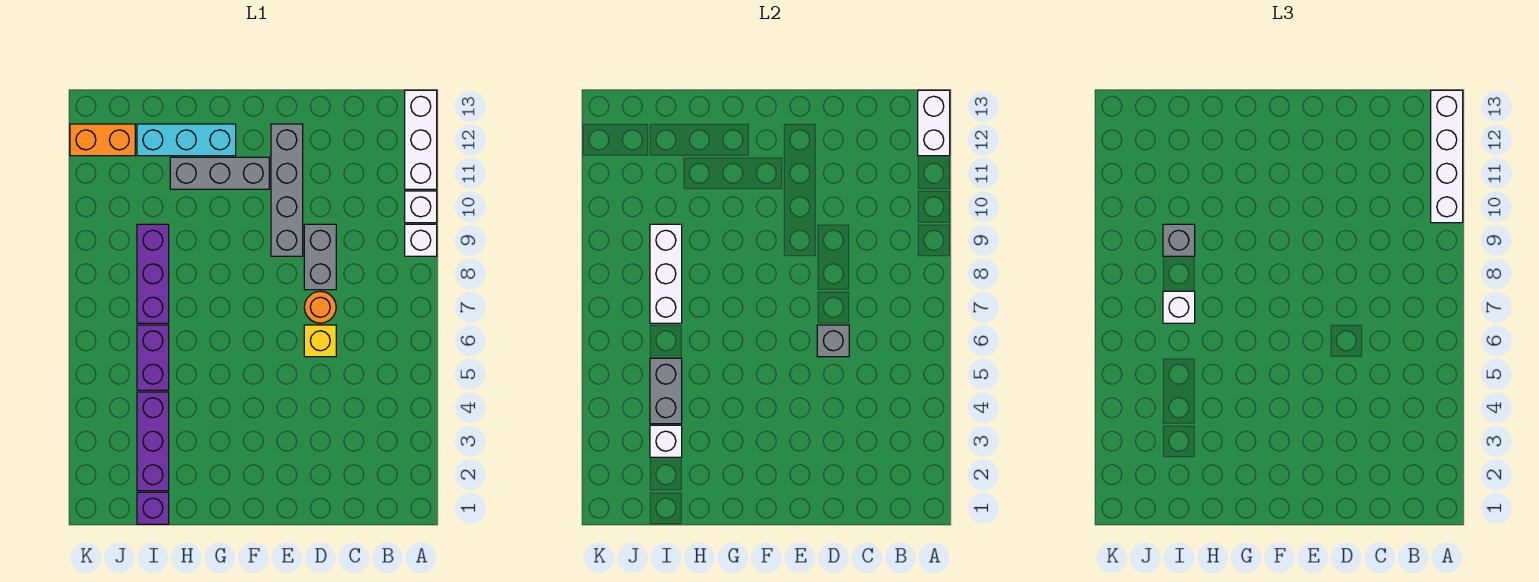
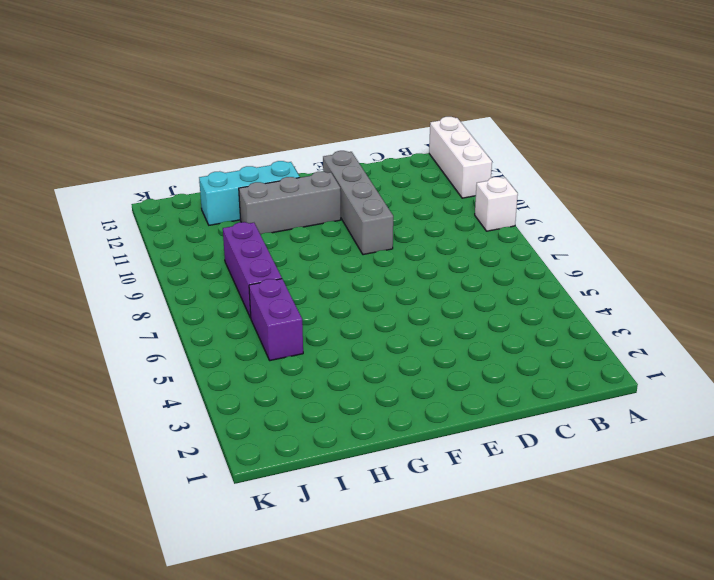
none -> white 1x1 brick [405,191,437,223]
none -> yellow 1x1 brick [304,325,336,357]
none -> orange 1x1 round brick [304,291,336,323]

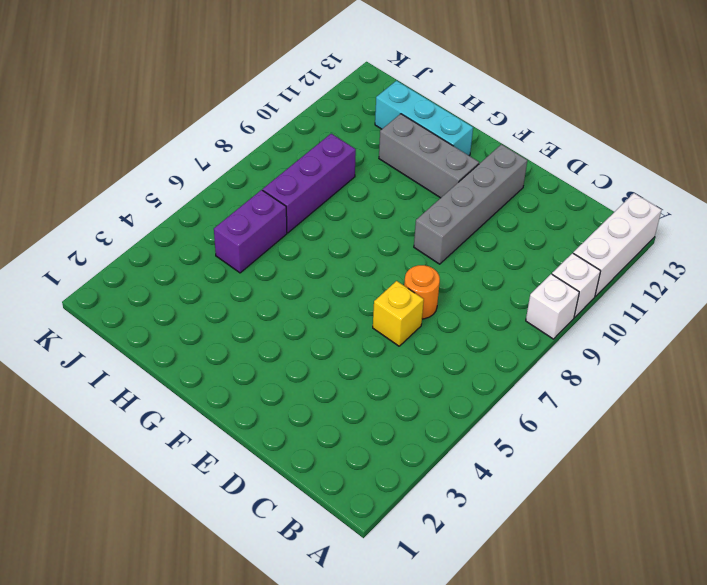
none -> grey 1x2 brick [304,224,336,290]
none -> purple 1x1 brick [137,492,169,524]
none -> purple 1x3 brick [137,392,169,491]

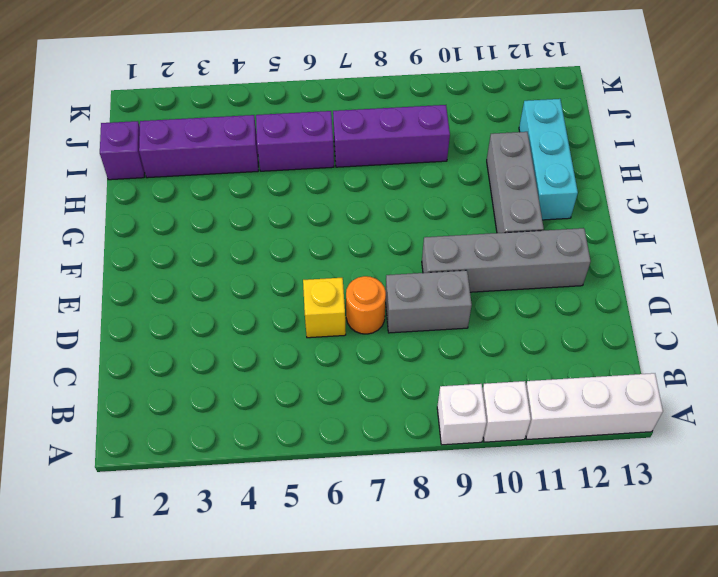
none -> orange 1x2 brick [70,124,135,156]
none -> white 1x2 brick [918,90,950,156]
none -> grey 1x1 brick [817,325,849,357]

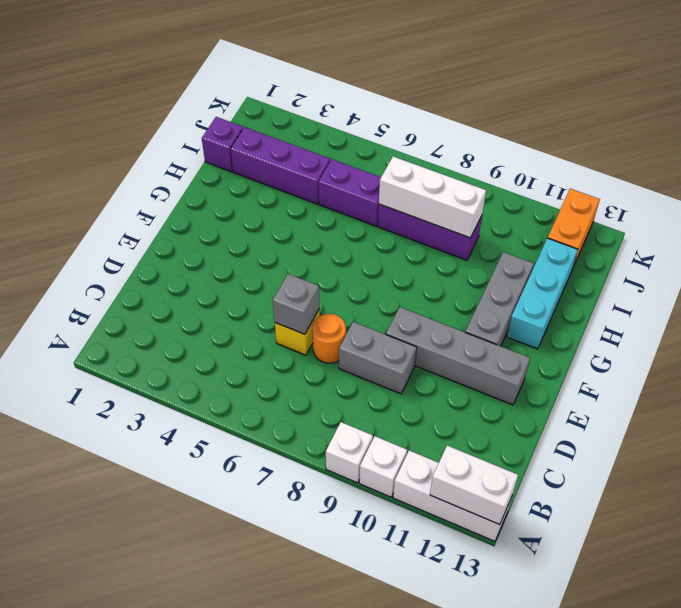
none -> white 1x1 brick [650,425,682,457]
none -> grey 1x2 brick [650,358,682,424]
none -> white 1x4 brick [1431,90,1463,223]

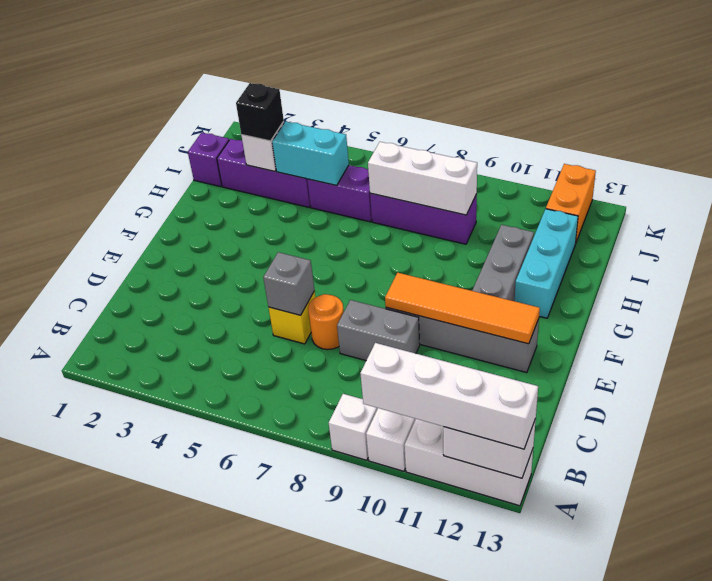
orange 1x4 tile [385,273,540,344] -> none
black 1x1 brick [236,83,284,141] -> none
cyan 1x2 brick [272,121,349,186] -> grey 1x2 brick [650,358,682,424]
none -> white 1x1 brick [1163,291,1195,323]
none -> grey 1x1 brick [1163,224,1195,256]

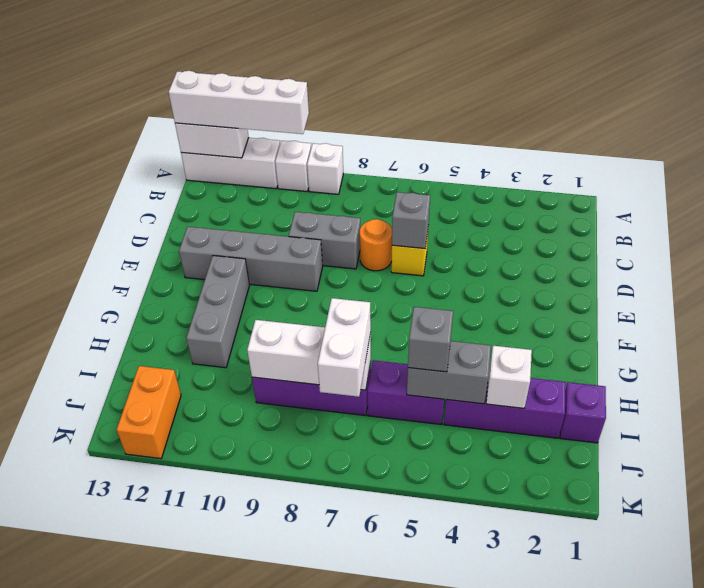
grey 1x1 brick [408,307,453,372] -> grey 1x1 brick moved to [1163,224,1195,256]
white 1x2 brick [318,298,371,397] -> white 1x1 brick [1163,291,1195,323]
none -> cyan 1x3 brick [137,124,236,156]

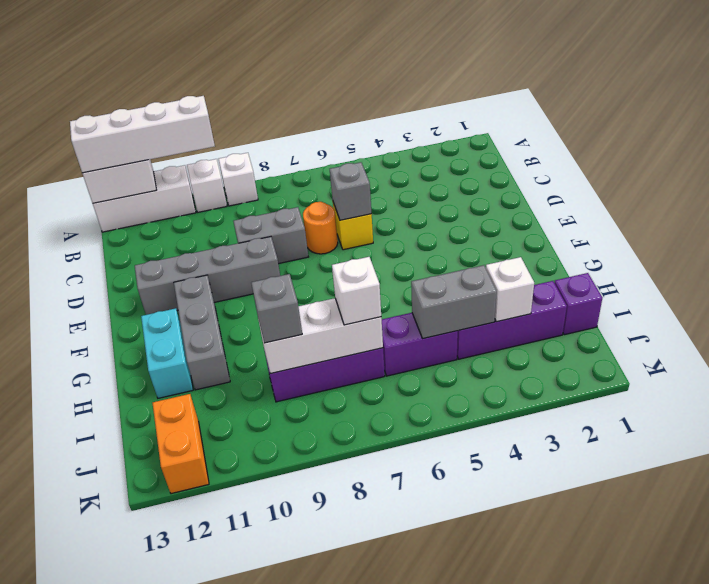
cyan 1x2 brick [141,308,193,398] -> cyan 1x3 brick [137,124,236,156]

